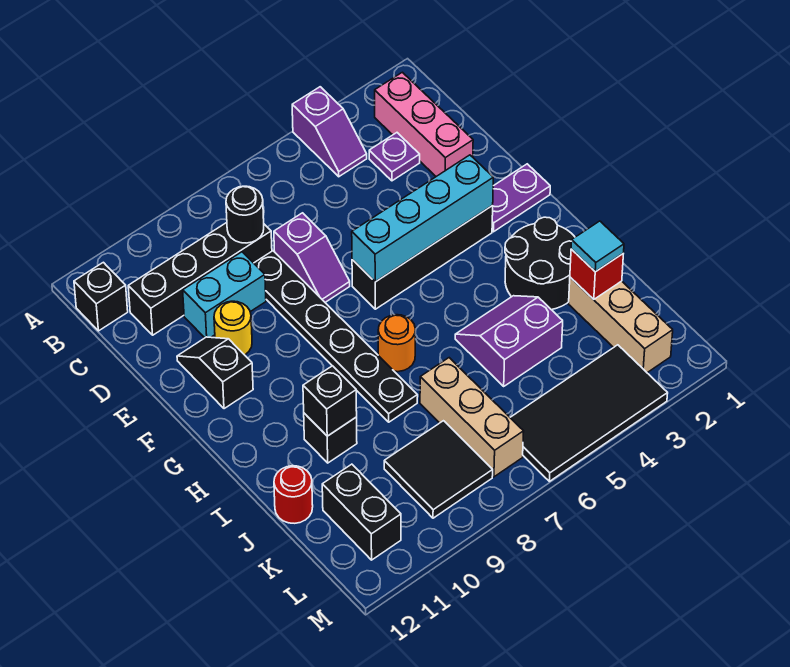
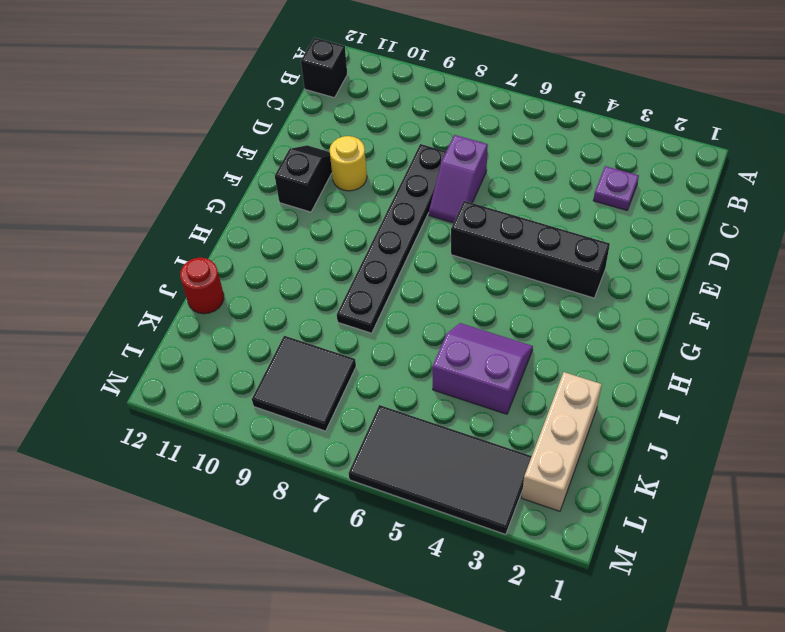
none -> purple 1x2 slope [292,87,367,177]
none -> pink 1x3 brick [375,72,473,176]
none -> black 1x4 brick [128,223,272,335]

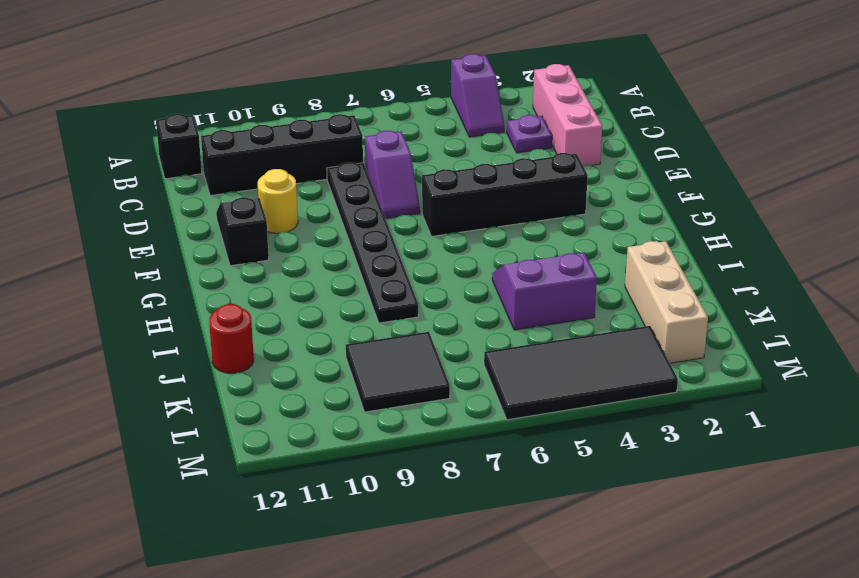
none -> cyan 1x2 brick [183,252,266,338]
none -> purple 1x2 plate [492,164,550,232]
none -> black 2x2 round brick [505,217,575,310]

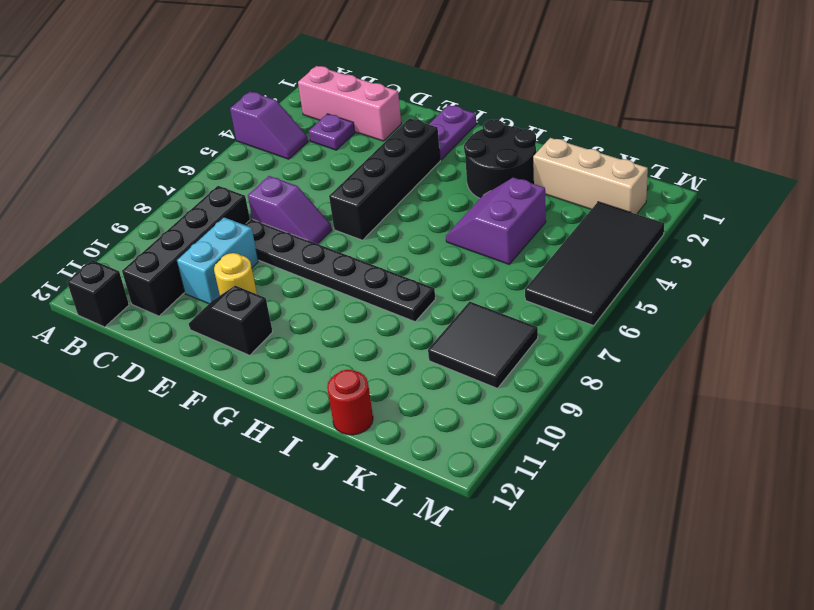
none -> orange 1x1 round brick [378,315,415,372]
none -> black 1x1 brick [304,413,357,463]
none -> tan 1x3 brick [420,358,524,477]

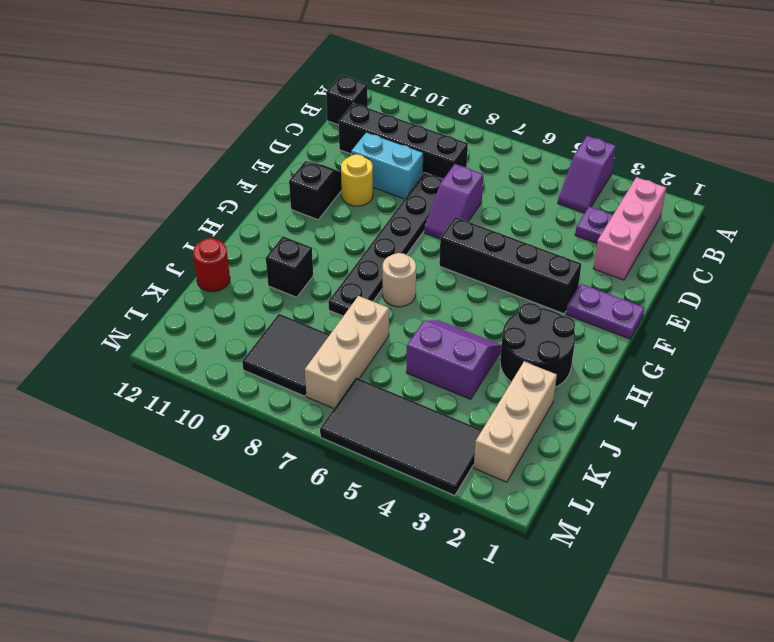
tan 1x1 round brick [383,253,416,307] -> orange 1x1 round brick [378,315,415,372]
none -> black 1x2 brick [322,464,401,560]
none -> black 1x1 round brick [226,186,264,243]
none -> cyan 1x4 brick [352,155,493,282]

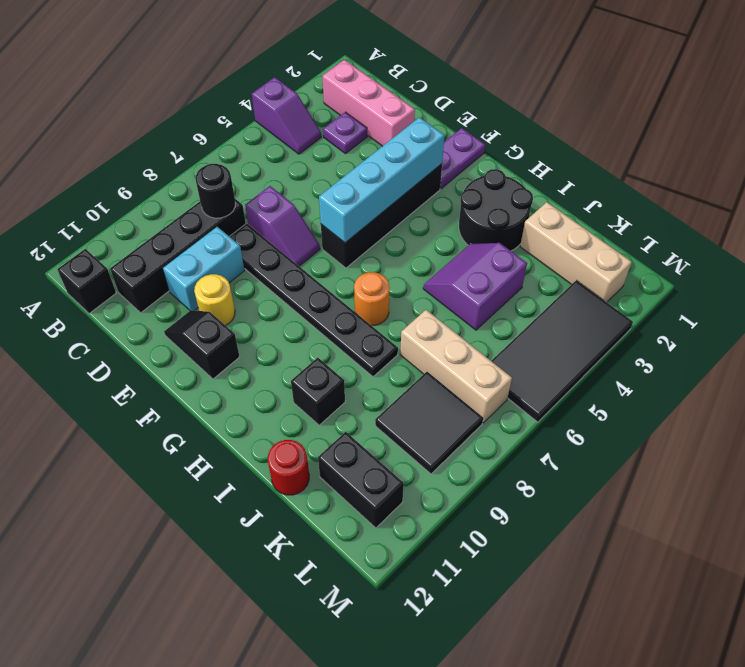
none -> black 1x1 brick [303,366,357,436]
none -> red 1x1 brick [570,249,623,299]
none -> cyan 1x1 tile [571,221,624,272]

